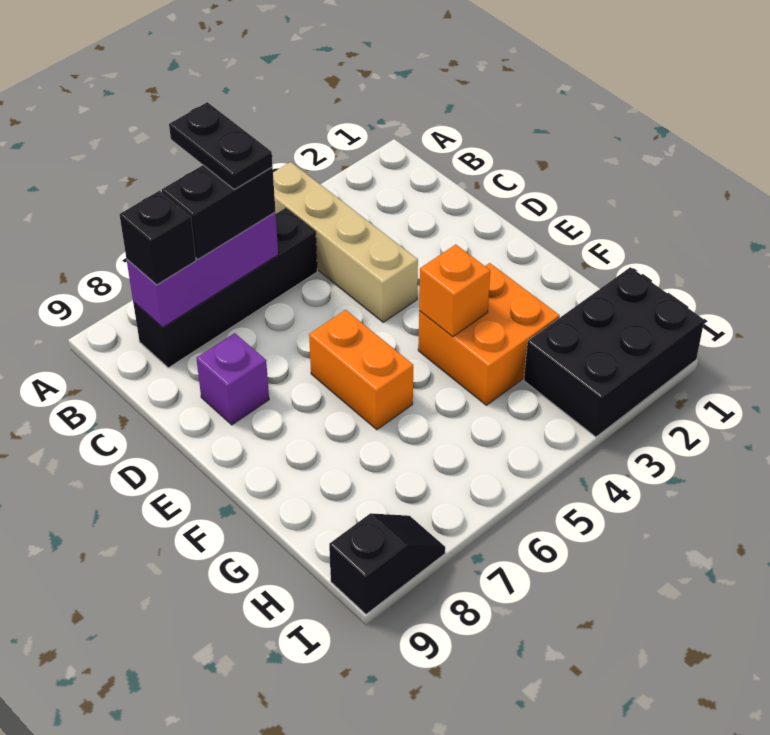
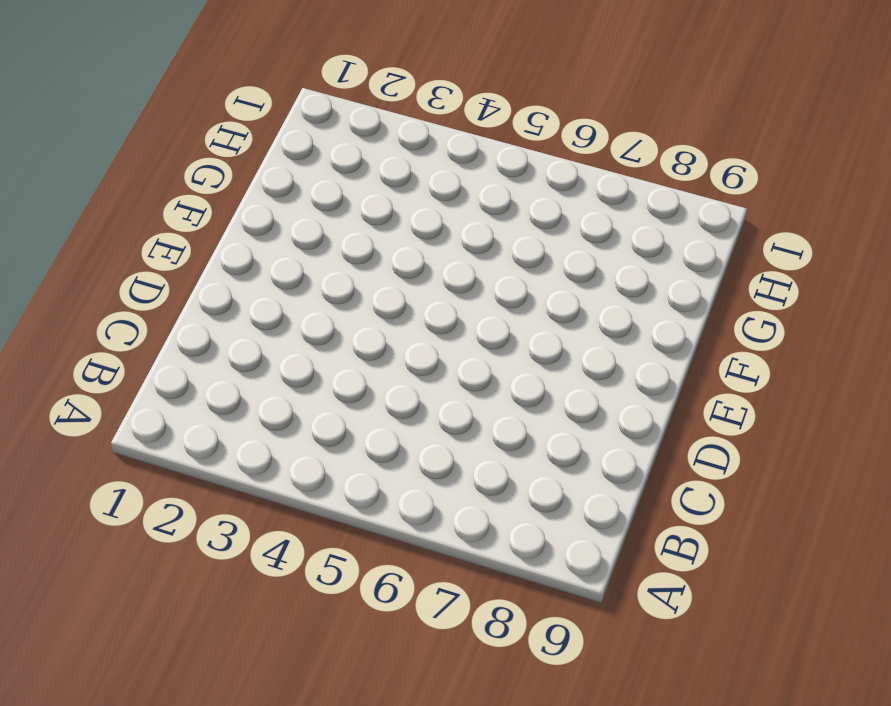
none -> tan 1x4 brick [273,162,418,322]
none -> black 1x4 brick [133,208,317,368]
none -> purple 1x1 brick [196,333,269,425]

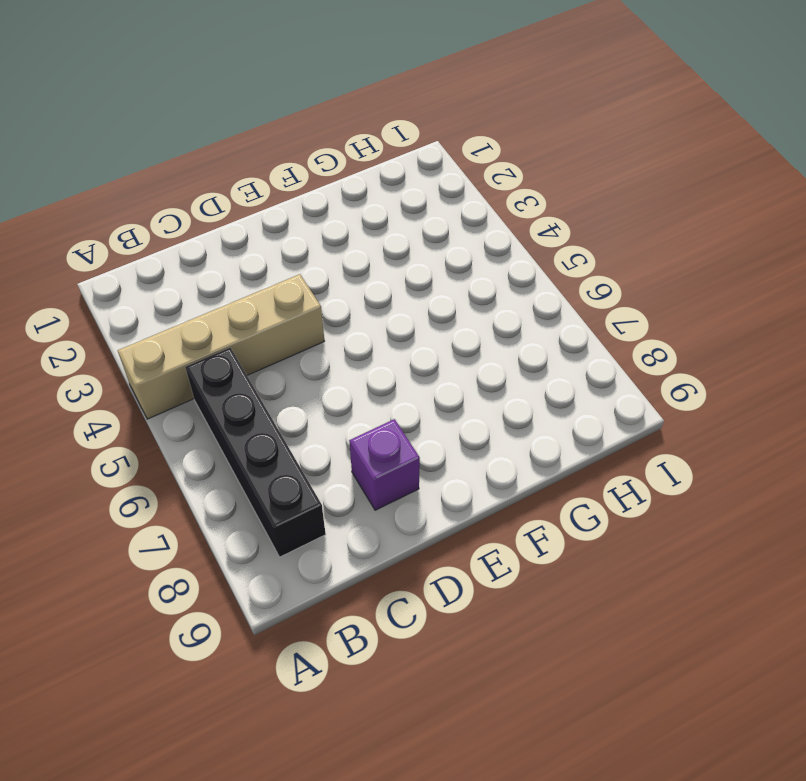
none -> orange 1x2 brick [309,310,413,430]
none -> orange 2x2 brick [418,263,560,405]
none -> black 2x3 brick [524,267,704,437]

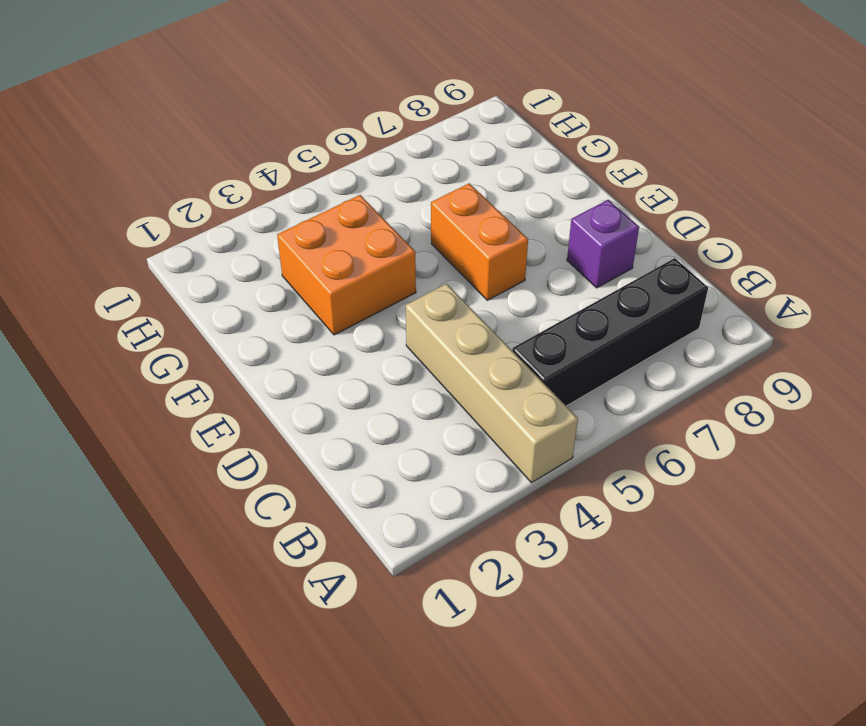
none -> black 2x3 brick [524,267,704,437]
none -> black 1x2 slope [329,513,445,614]
none -> purple 1x3 brick [127,212,278,327]

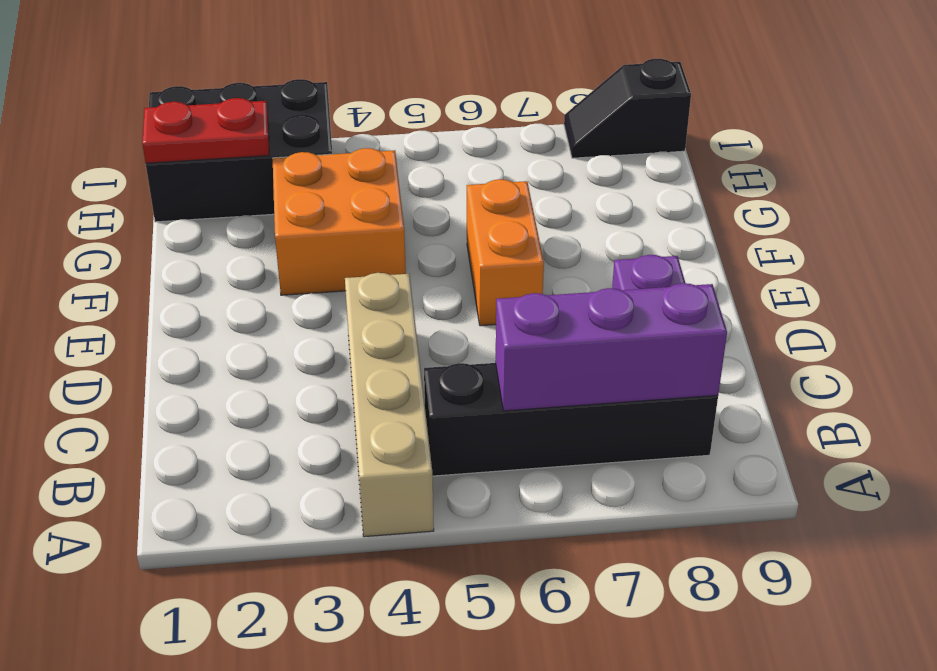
red 1x2 plate [142,98,269,163] -> none
none -> orange 1x1 brick [419,245,490,337]
none -> black 1x2 brick [162,165,276,259]
none -> black 1x1 brick [119,191,196,285]

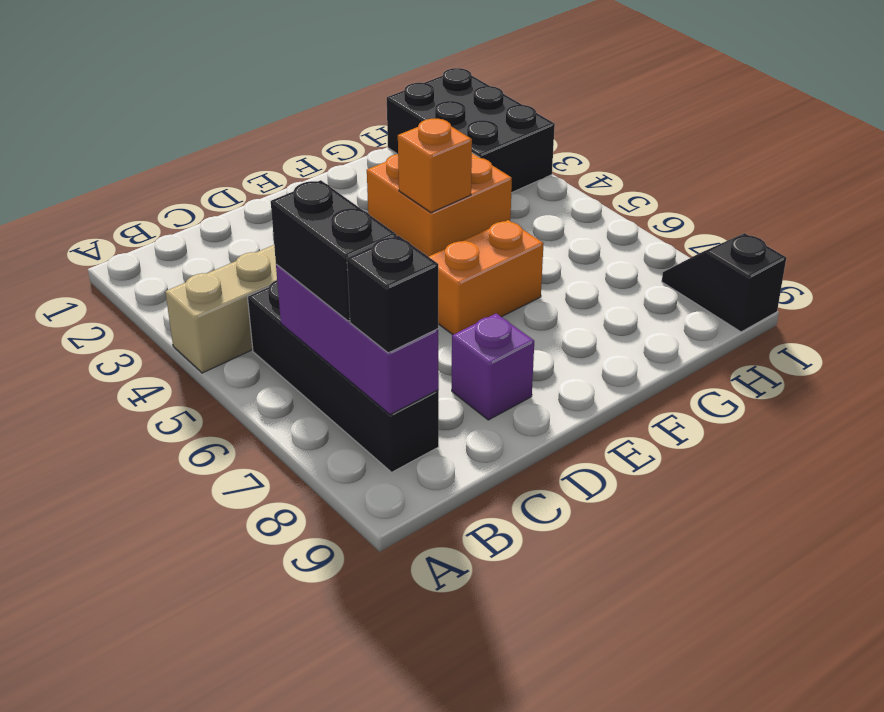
none -> black 1x2 plate [169,102,273,189]

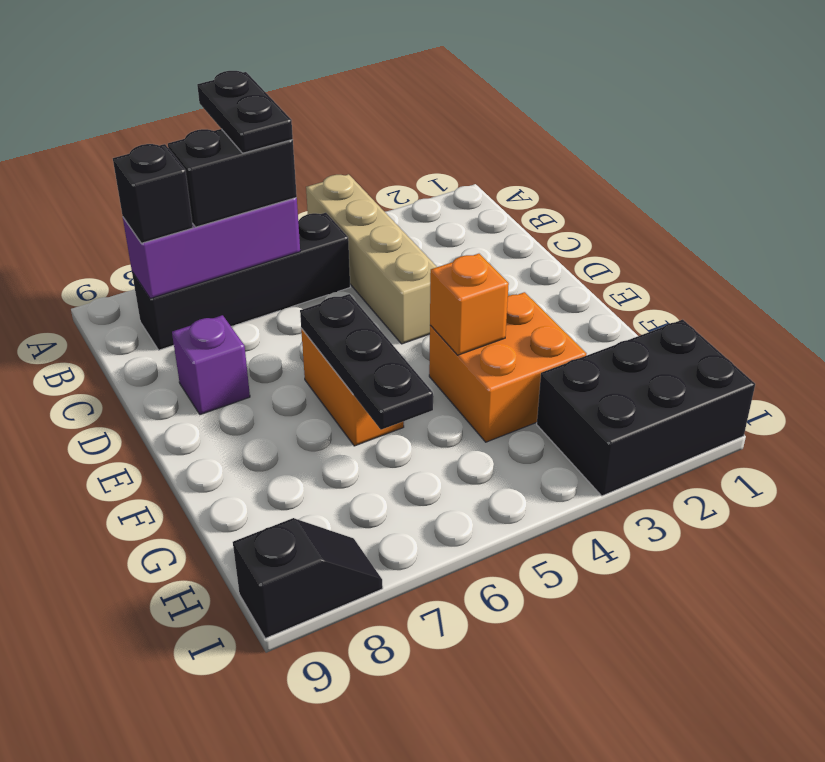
black 1x3 plate [300,294,433,430] -> none

